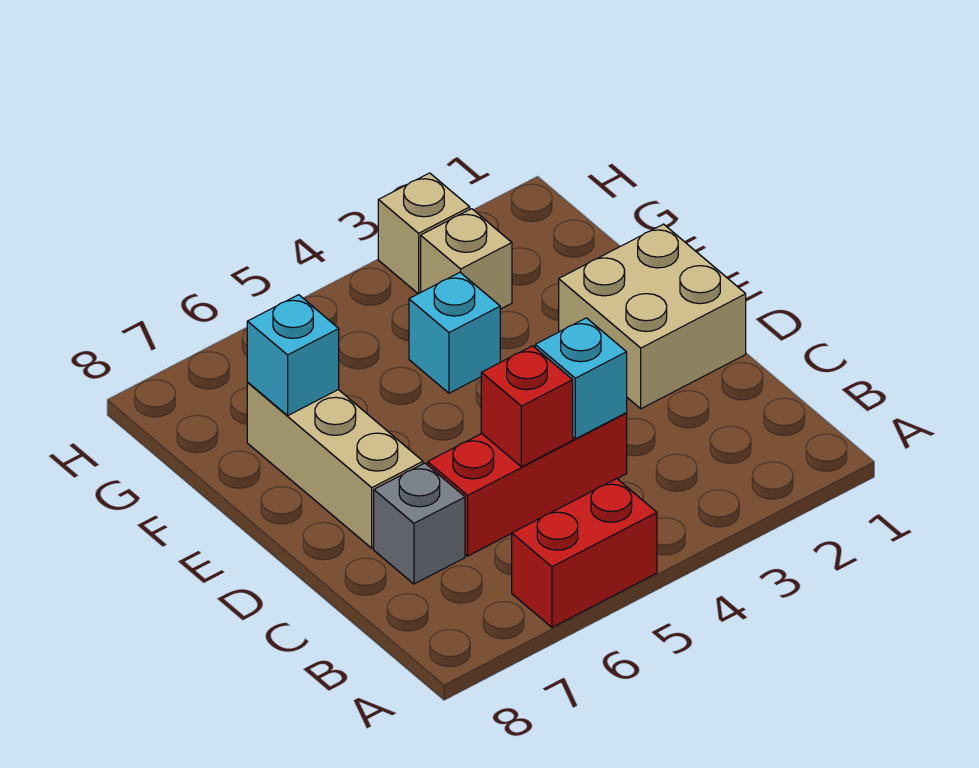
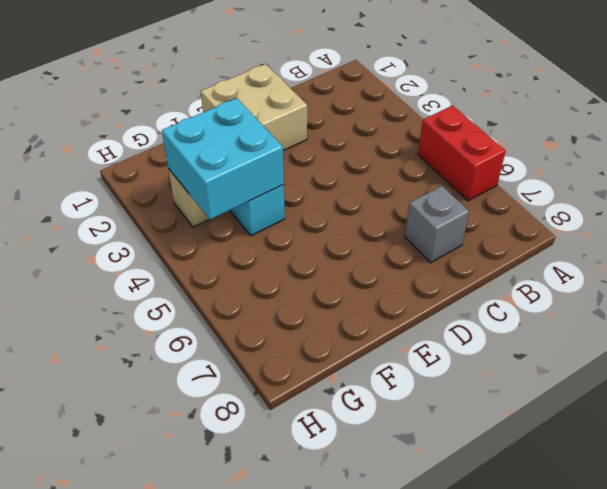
cyan 2x2 brick [162,98,284,220] -> none
none -> red 1x3 brick [428,413,627,556]
none -> tan 1x3 brick [247,383,423,548]

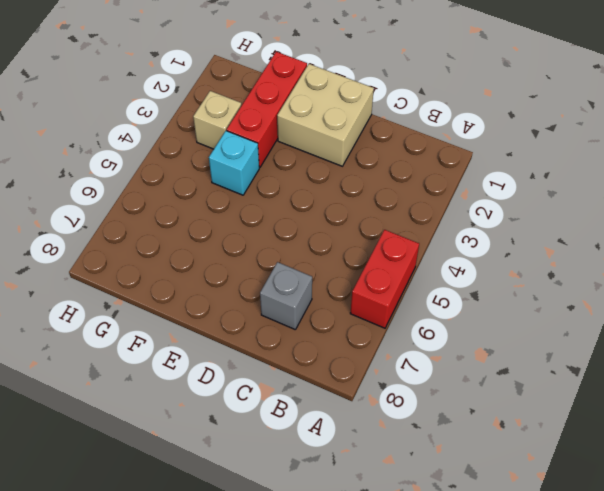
red 1x3 brick [227,52,307,167] -> red 1x3 brick moved to [428,413,627,556]
none -> tan 1x3 brick [247,383,423,548]
none -> tan 1x1 brick [378,173,470,294]

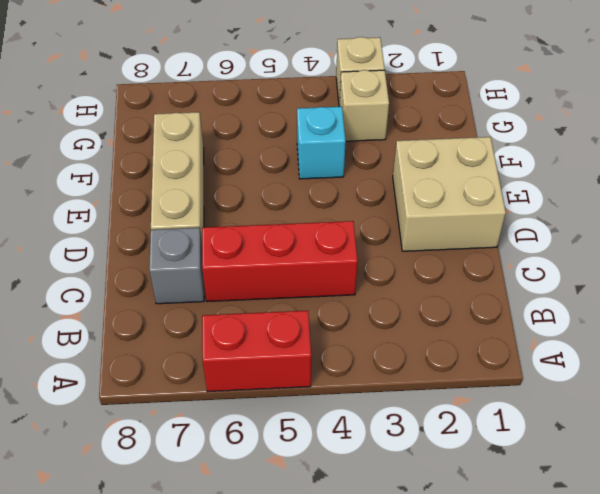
none -> cyan 1x1 brick [535,318,627,439]
none -> red 1x1 brick [481,346,573,467]

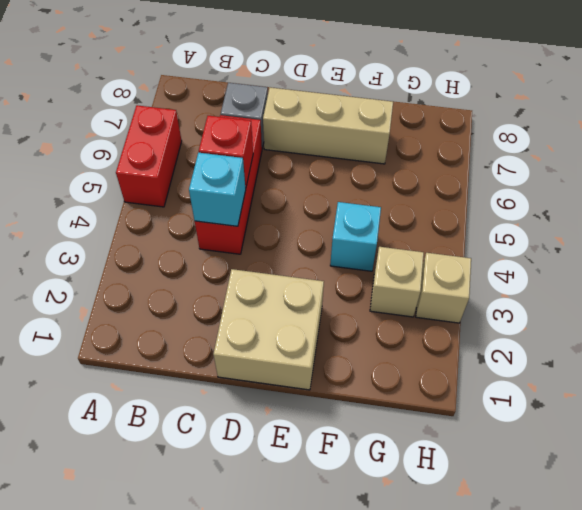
none -> cyan 1x1 brick [247,295,339,416]

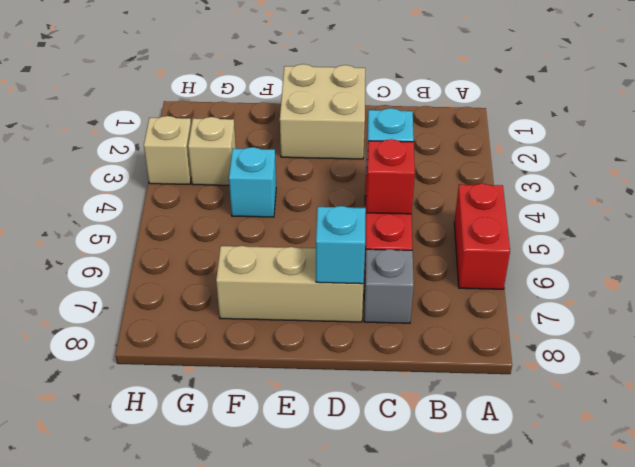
cyan 1x1 brick [316,206,366,284] -> cyan 1x1 brick moved to [247,295,339,416]

